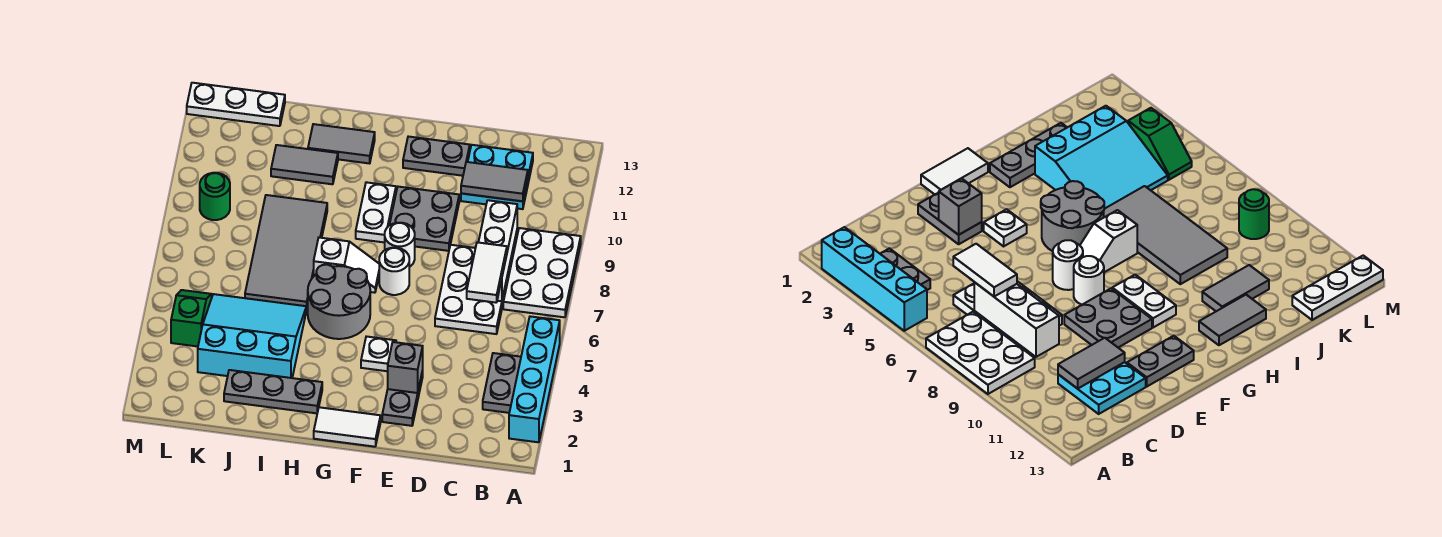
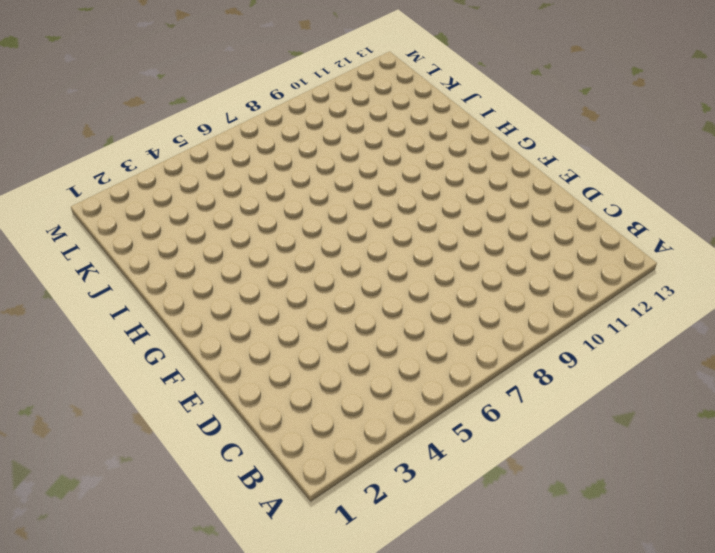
none -> cyan 1x4 brick [509,316,560,442]
none -> white 2x3 plate [503,228,581,317]
none -> grey 1x2 plate [483,353,521,413]

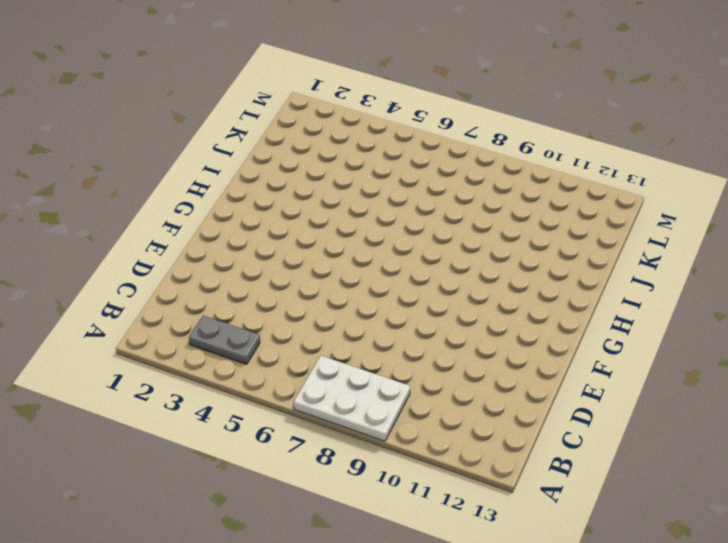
none -> cyan 1x4 brick [509,316,560,442]
none -> white 2x3 plate [435,245,512,334]
none -> cyan 2x2 plate [461,145,533,209]

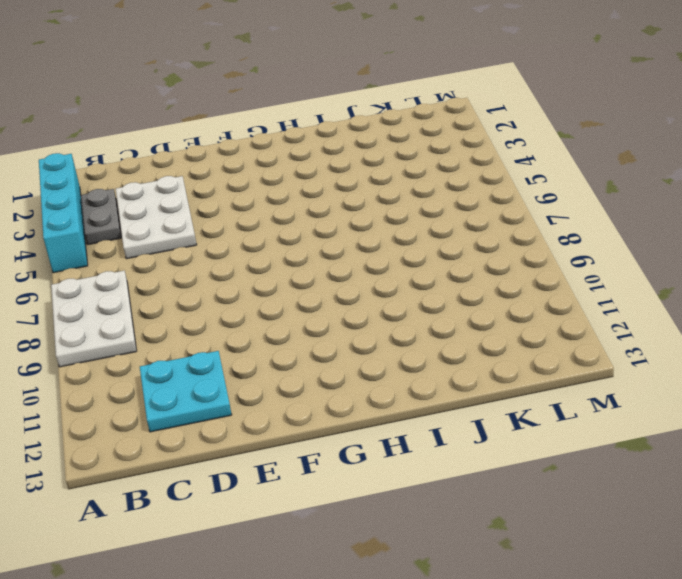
white 2x3 plate [116,176,197,259] -> white 2x3 plate moved to [435,245,512,334]
none -> grey 1x2 plate [382,371,423,426]
none -> grey 2x2 plate [390,187,459,251]
none -> grey 1x2 plate [403,137,470,176]

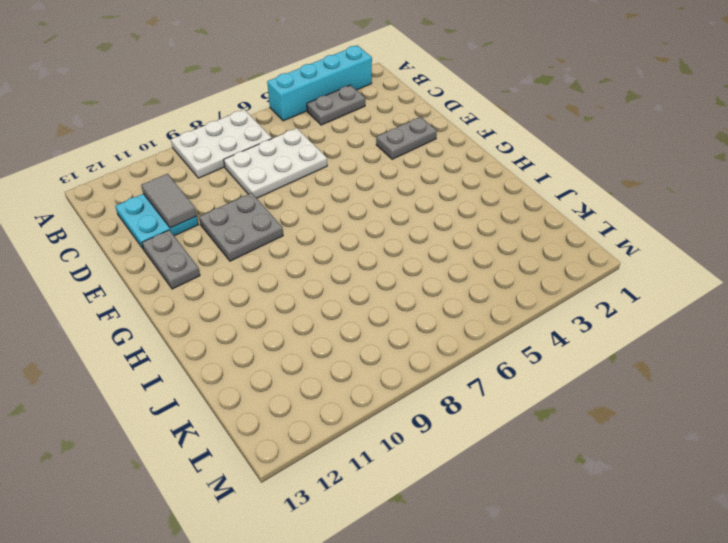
none -> white 1x2 tile [314,407,381,447]
none -> white 1x1 plate [361,336,396,371]
none -> white 1x1 round brick [379,248,409,295]

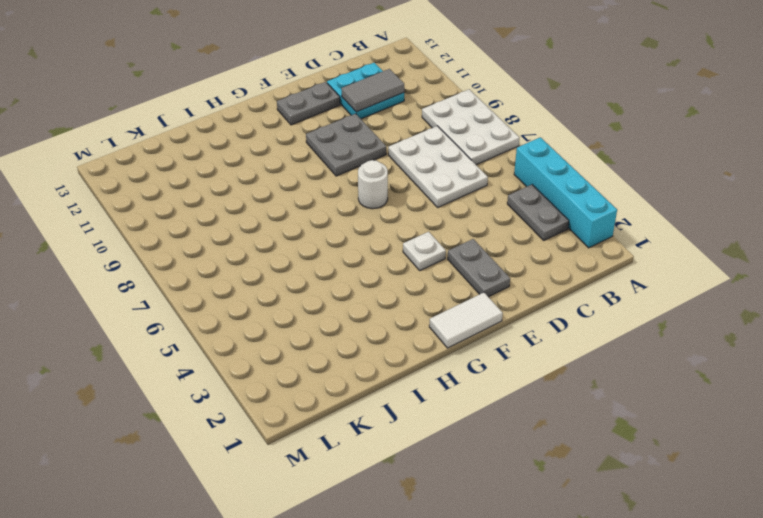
none -> white 1x1 round brick [385,223,415,267]
none -> grey 2x2 round brick [308,265,370,339]
none -> white 1x2 slope [314,238,379,293]

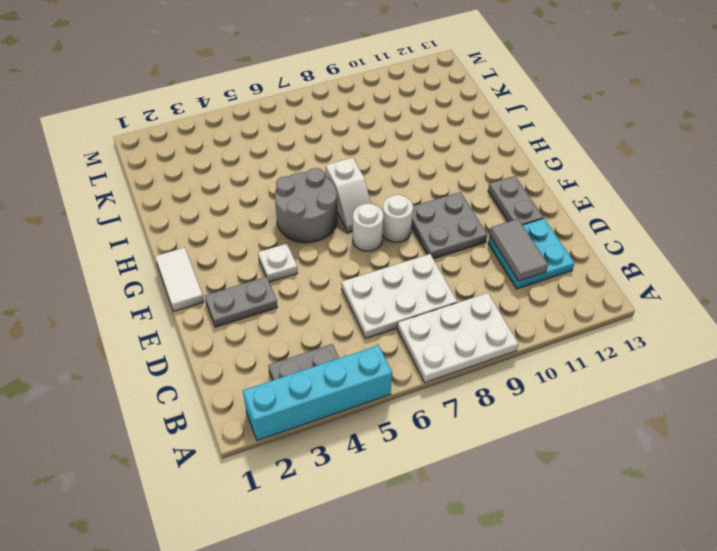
none -> white 1x2 plate [356,182,396,243]
none -> grey 1x3 plate [224,370,322,413]
none -> grey 1x2 tile [308,124,375,163]

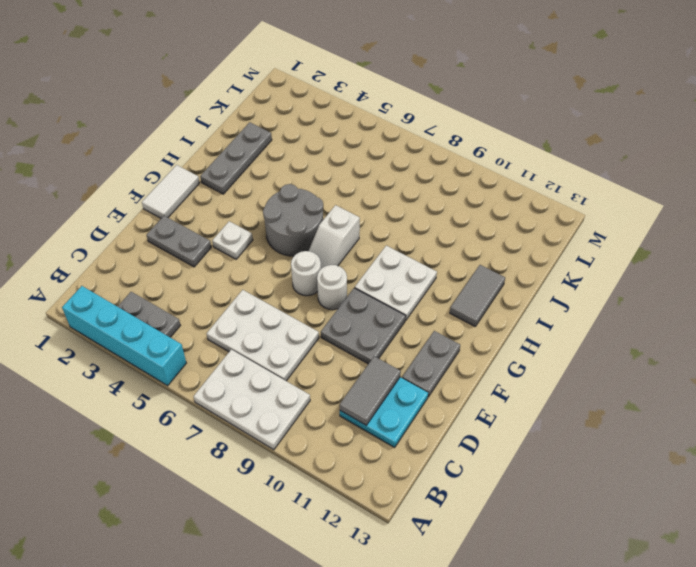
white 2x2 plate [355,246,437,320] -> white 1x2 plate [356,182,396,243]
none -> cyan 3x3 slope [198,294,306,378]
none -> grey 2x4 tile [245,195,327,309]
none -> grey 1x2 tile [271,145,338,184]

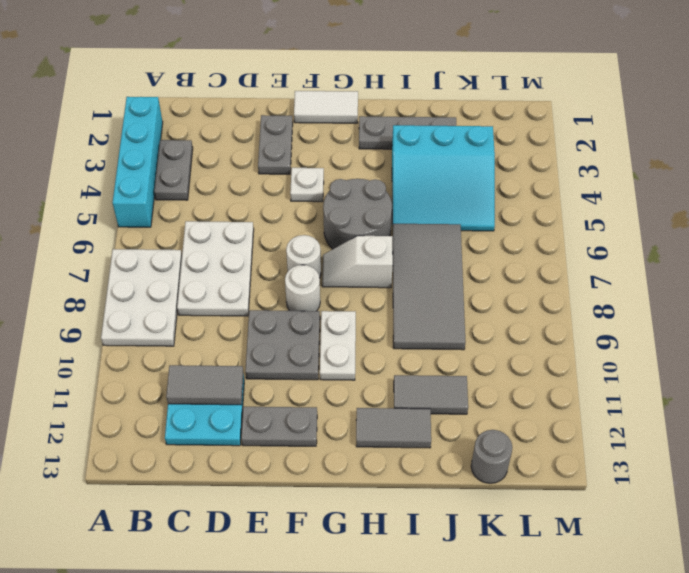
grey 1x1 round brick [471,430,512,483] -> white 1x3 plate [187,83,285,126]
none -> green 1x2 slope [171,290,212,346]
none -> green 1x1 round brick [200,173,230,220]
none -> white 1x3 brick [478,200,517,301]

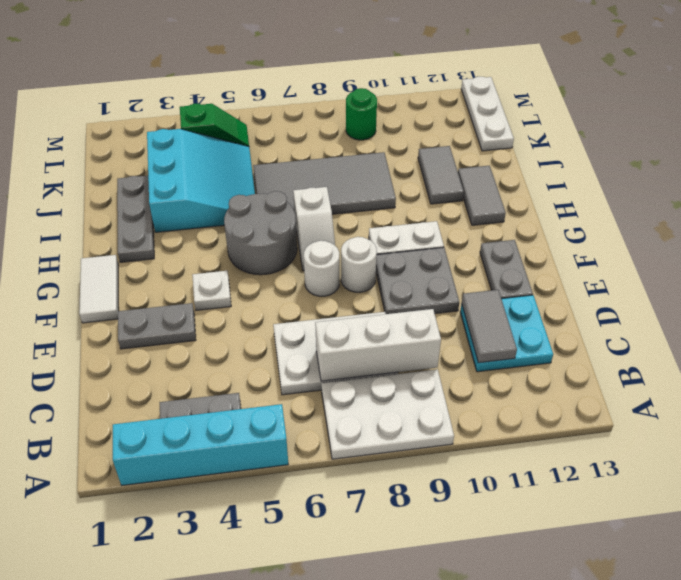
none -> grey 1x1 brick [388,342,423,393]
none -> white 1x2 tile [467,242,507,303]

